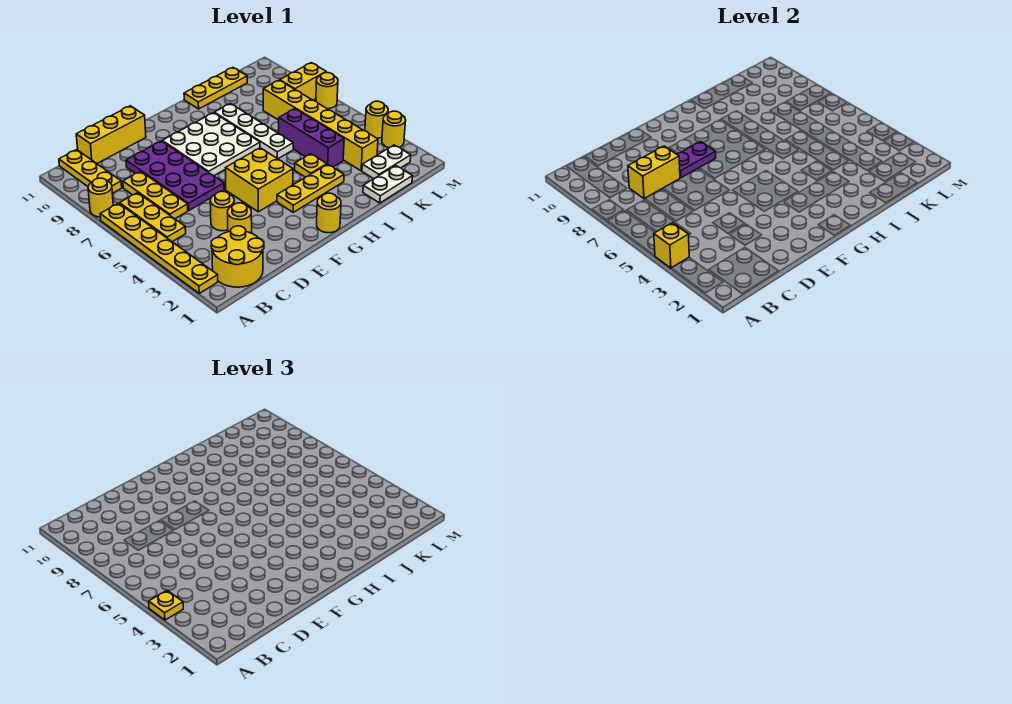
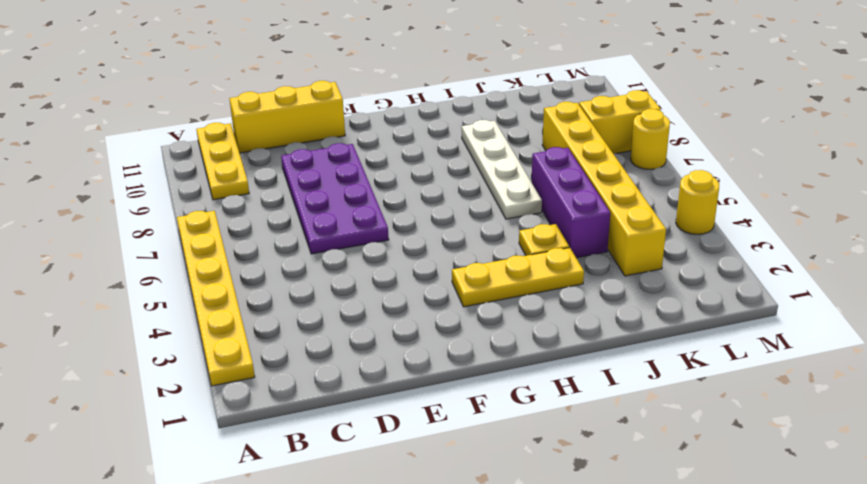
none -> yellow 1x1 round brick [88,178,113,217]
none -> yellow 2x2 round brick [211,226,264,287]
none -> yellow 1x3 plate [120,193,186,242]

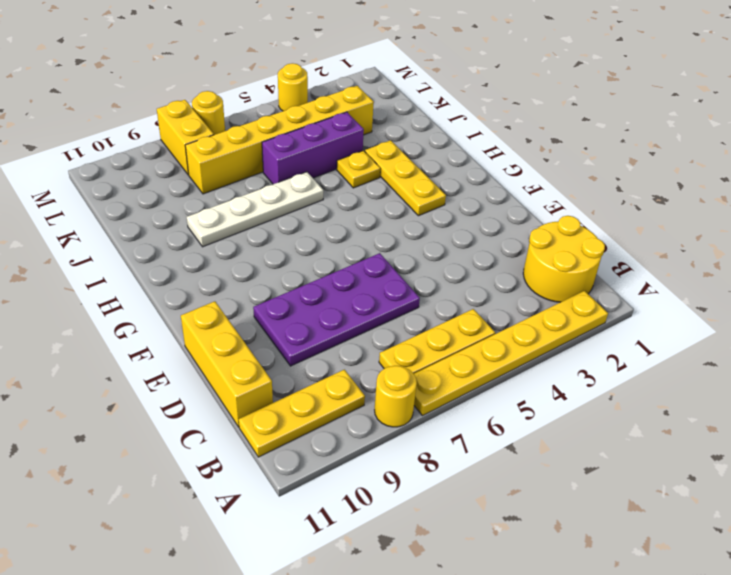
none -> yellow 1x3 plate [123,171,188,219]
none -> yellow 1x1 round brick [228,203,252,233]
none -> yellow 1x1 round brick [210,191,234,231]

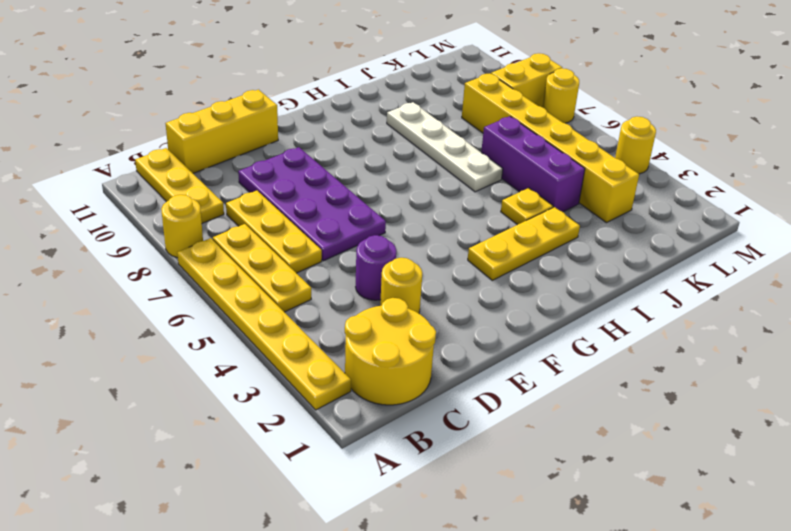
purple 1x1 round brick [356,235,396,300] -> yellow 1x1 round brick [210,191,234,231]
none -> yellow 2x2 brick [226,148,293,212]
none -> white 3x3 plate [162,113,260,176]
none -> yellow 1x1 round brick [317,193,341,233]

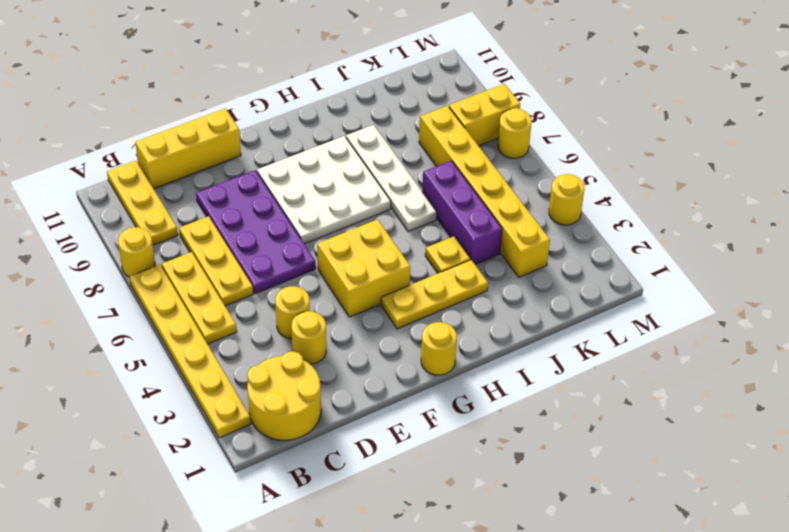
none -> yellow 1x3 plate [184,68,247,109]
none -> white 1x2 plate [363,165,413,203]
none -> white 1x2 plate [362,145,411,179]

